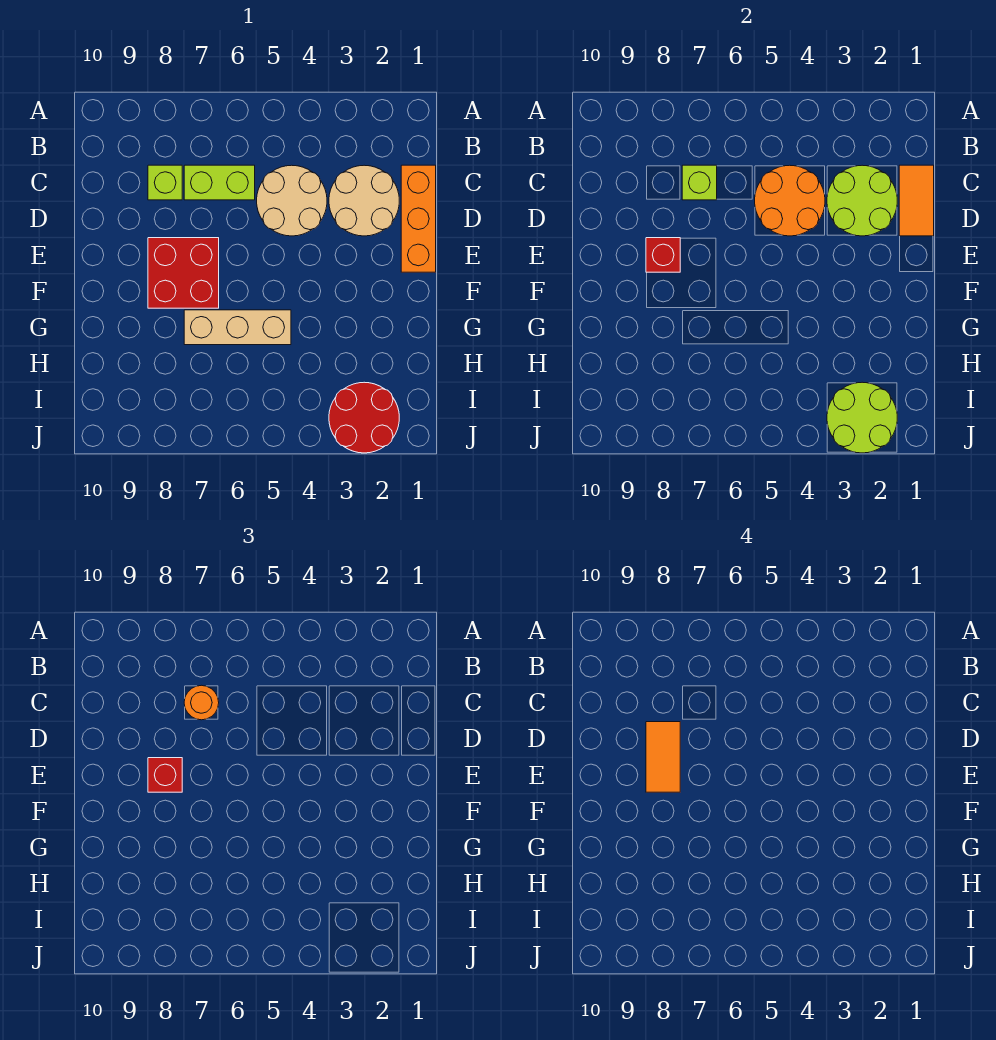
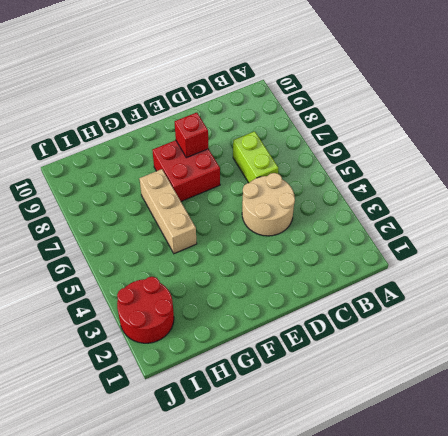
none -> orange 1x3 brick [401,165,436,272]
none -> tan 2x2 round brick [329,165,399,236]
none -> lime 1x1 brick [148,165,182,200]

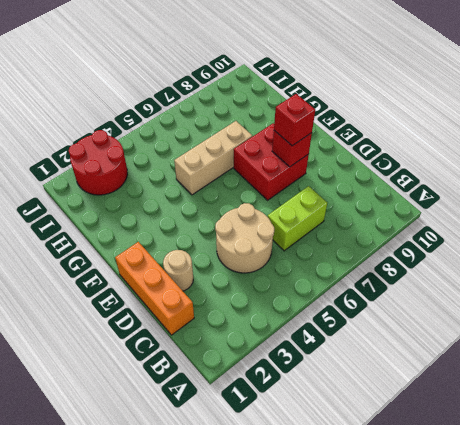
tan 1x1 round brick [163,250,193,291] -> tan 2x2 round brick [329,165,399,236]
none -> lime 1x1 brick [148,165,182,200]
none -> orange 1x2 tile [899,165,934,236]
none -> lime 2x2 round brick [827,165,897,236]

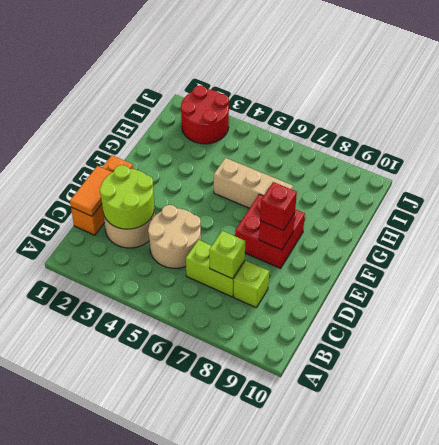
none -> orange 2x2 round brick [755,165,825,236]
none -> lime 2x2 round brick [827,382,897,453]
none -> orange 1x1 round brick [184,685,219,720]

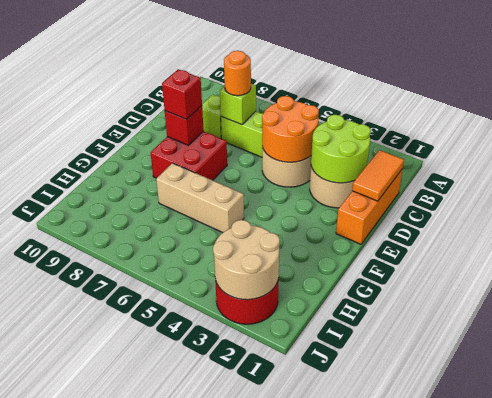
tan 2x2 round brick [213,220,280,300] -> lime 2x2 round brick [827,382,897,453]
none -> orange 1x2 tile [646,722,680,792]

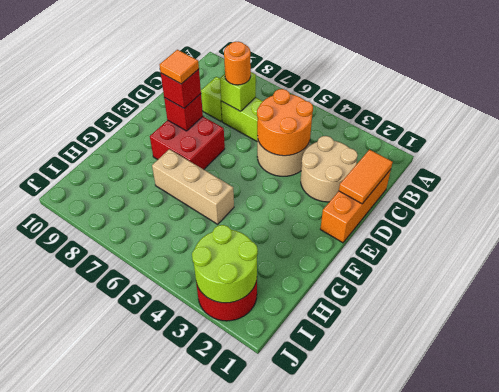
orange 1x1 tile [160,50,199,84] -> orange 1x2 tile [646,722,680,792]
none -> lime 2x2 round brick [827,165,897,236]

